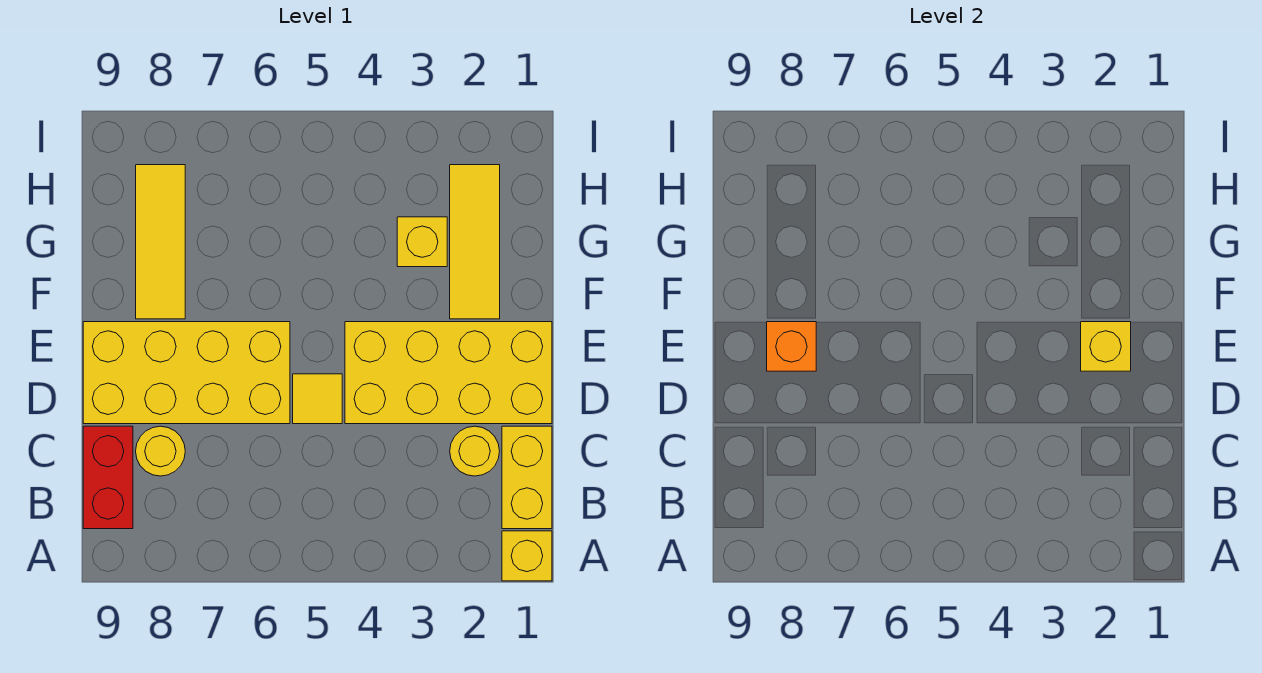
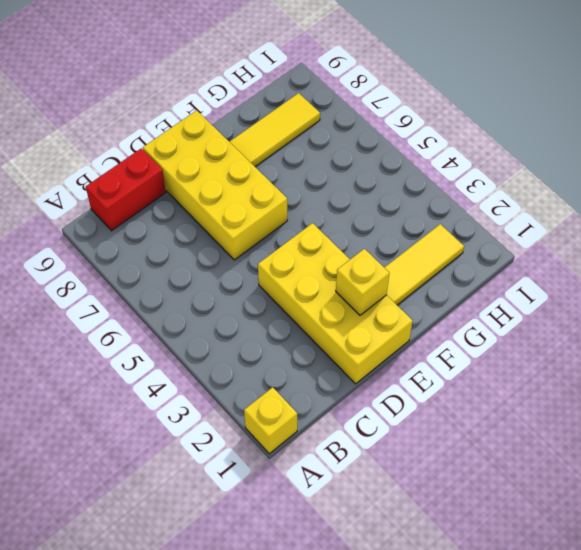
none -> yellow 1x2 brick [502,426,552,529]
none -> yellow 1x1 round brick [450,426,500,476]
none -> yellow 1x1 round brick [136,426,185,476]

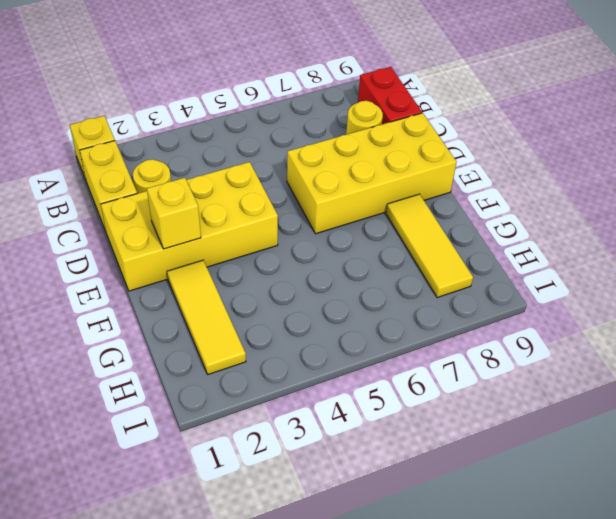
none -> yellow 1x1 tile [293,374,342,424]
none -> yellow 1x1 brick [397,217,447,267]
none -> orange 1x1 brick [767,322,816,371]

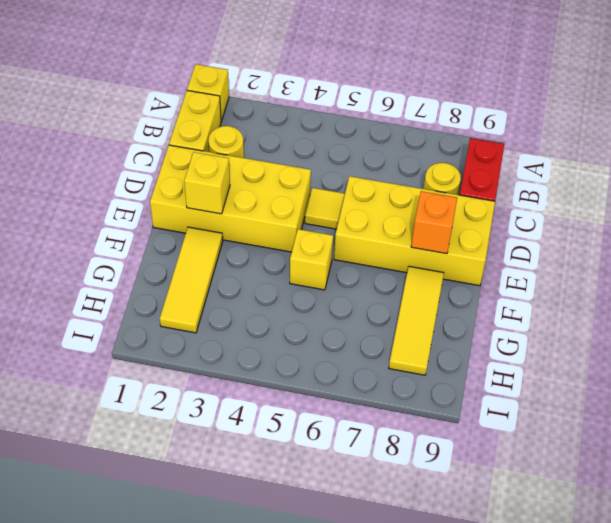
yellow 1x1 brick [290,229,333,290] -> yellow 1x1 brick moved to [397,217,447,267]

